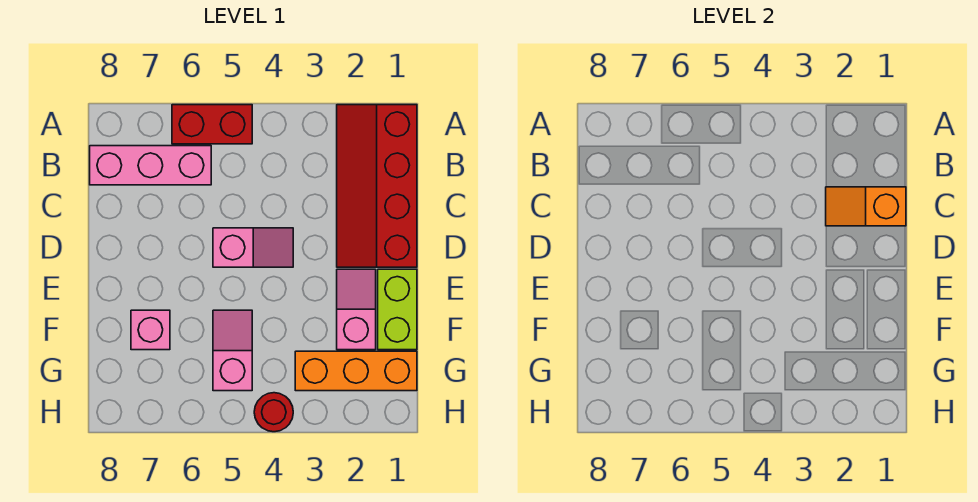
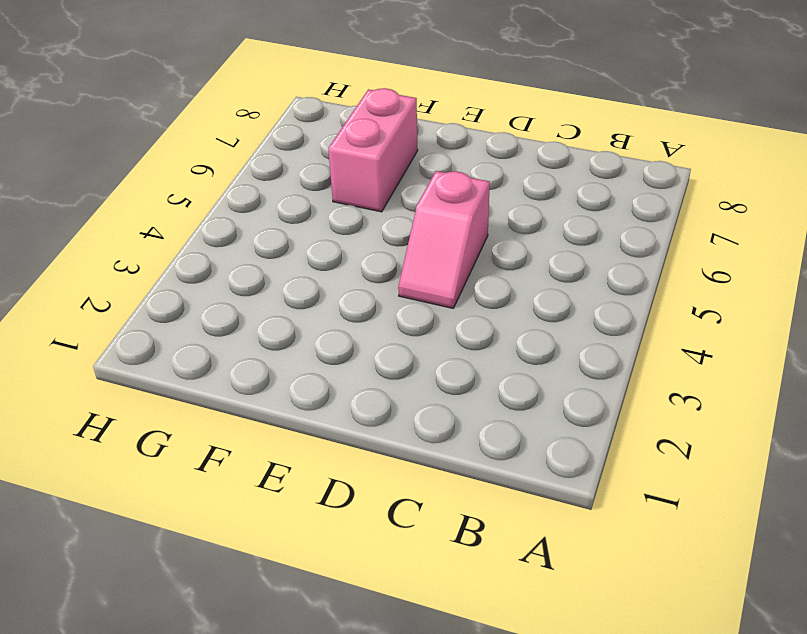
pink 1x2 brick [328,88,418,212] -> pink 1x1 brick [131,310,170,350]
none -> red 2x4 slope [337,105,417,267]
none -> red 1x2 brick [172,105,252,144]

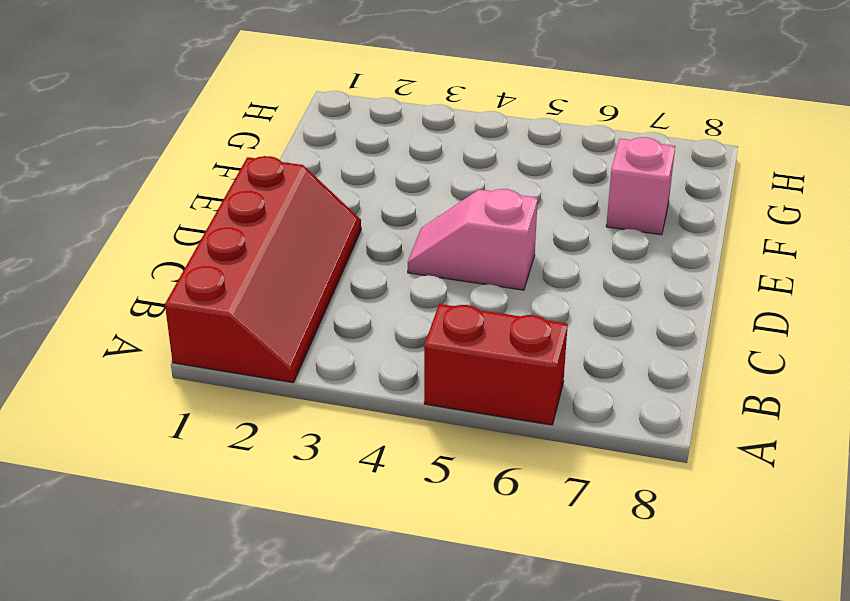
none -> pink 1x3 brick [90,146,211,185]
none -> lime 1x2 brick [378,269,417,350]

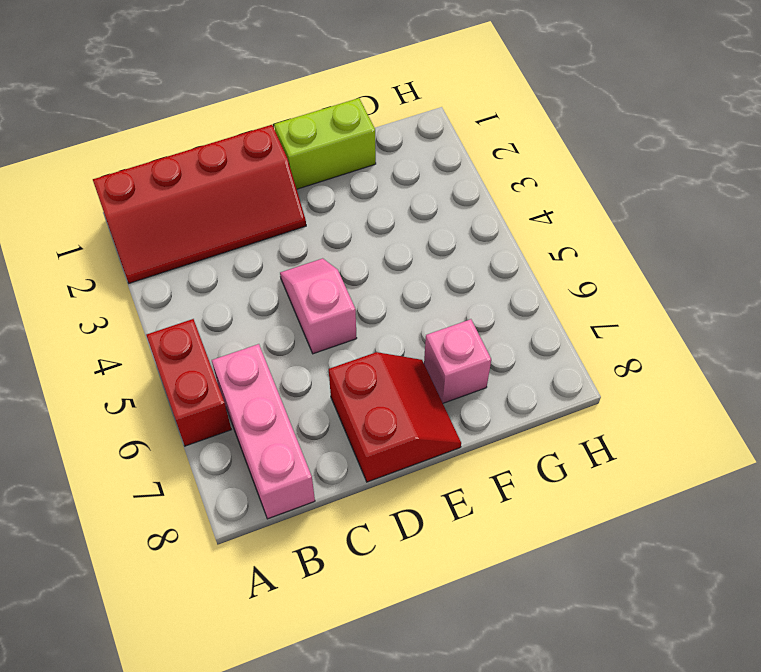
red 2x2 slope [329,352,461,482] -> none
none -> pink 1x2 slope [337,269,376,350]
none -> pink 1x2 slope [213,310,252,391]

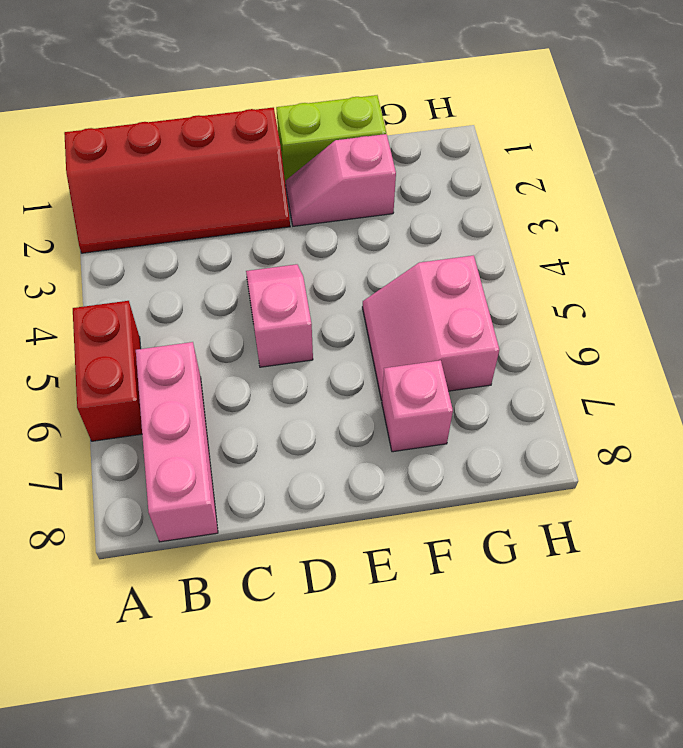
pink 2x2 slope [362,255,499,400] -> pink 1x2 slope [213,310,252,391]
none -> orange 1x3 brick [295,351,417,391]
none -> red 1x1 round brick [254,393,293,432]

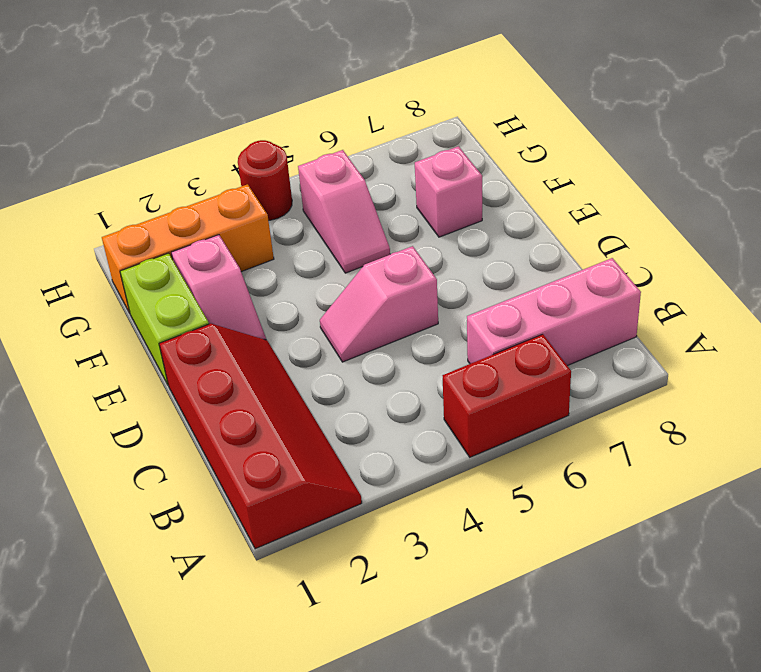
none -> orange 1x2 slope [826,187,906,226]

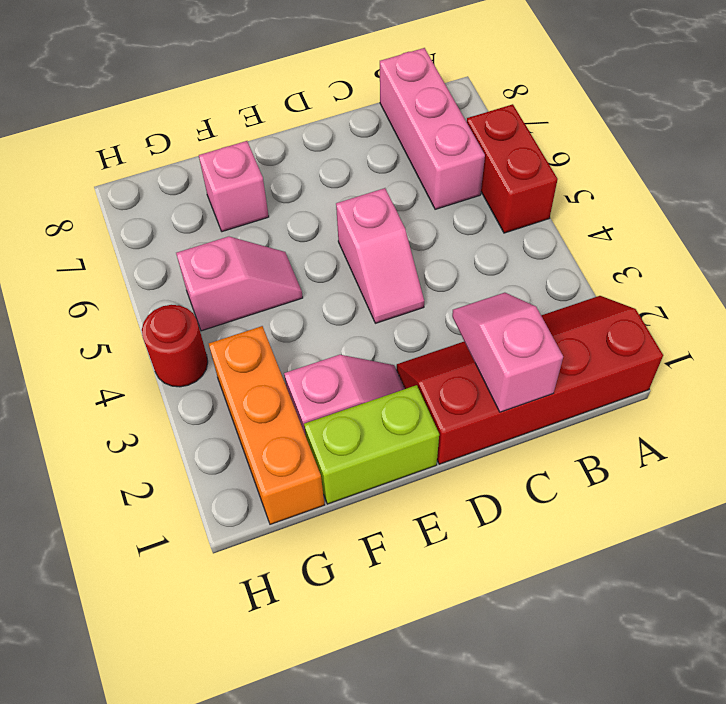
pink 1x2 slope [452,293,563,412] -> orange 1x2 slope [826,187,906,226]

